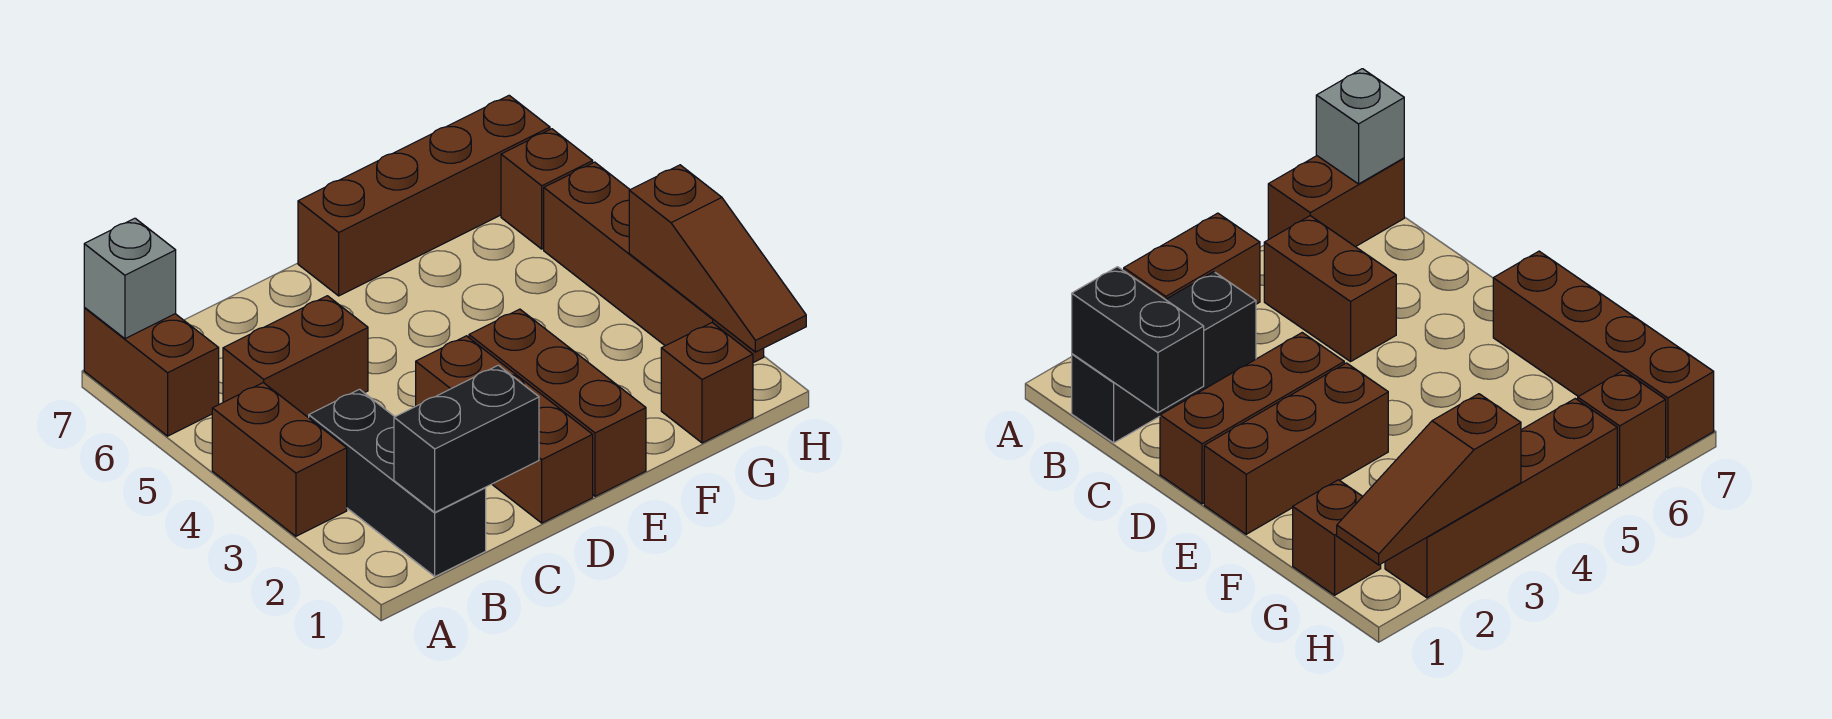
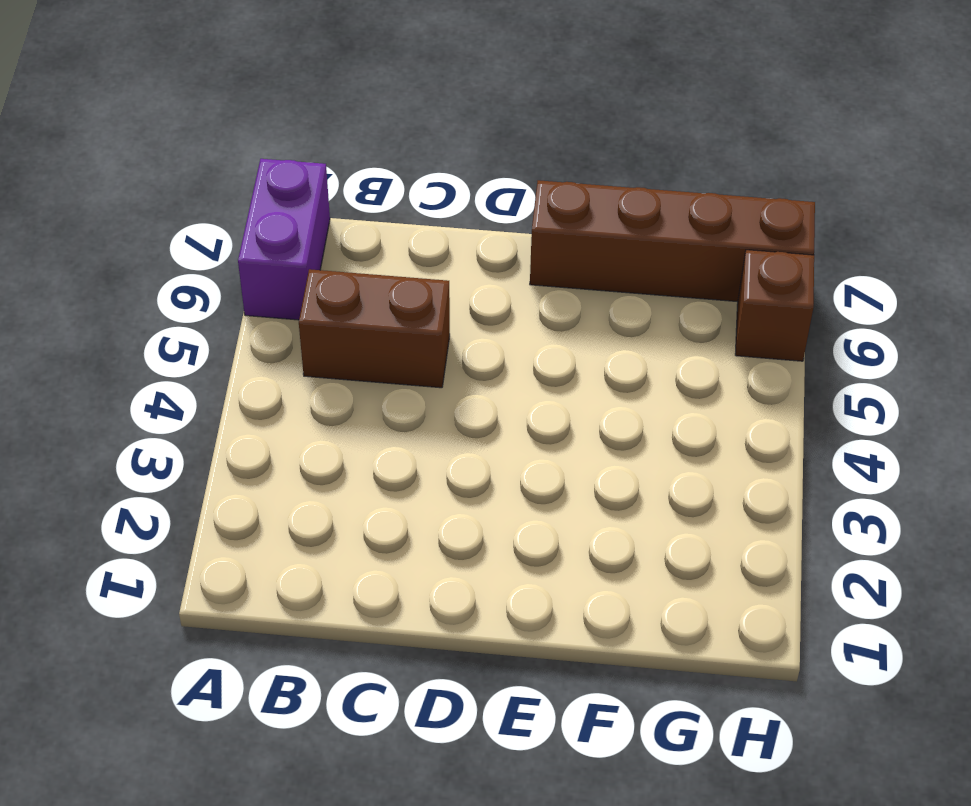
purple 1x2 brick [238,159,330,320] -> brown 1x2 brick [84,308,219,436]
none -> brown 1x2 brick [212,383,347,536]
none -> black 1x3 brick [309,389,486,576]
none -> brown 1x3 brick [416,336,593,523]

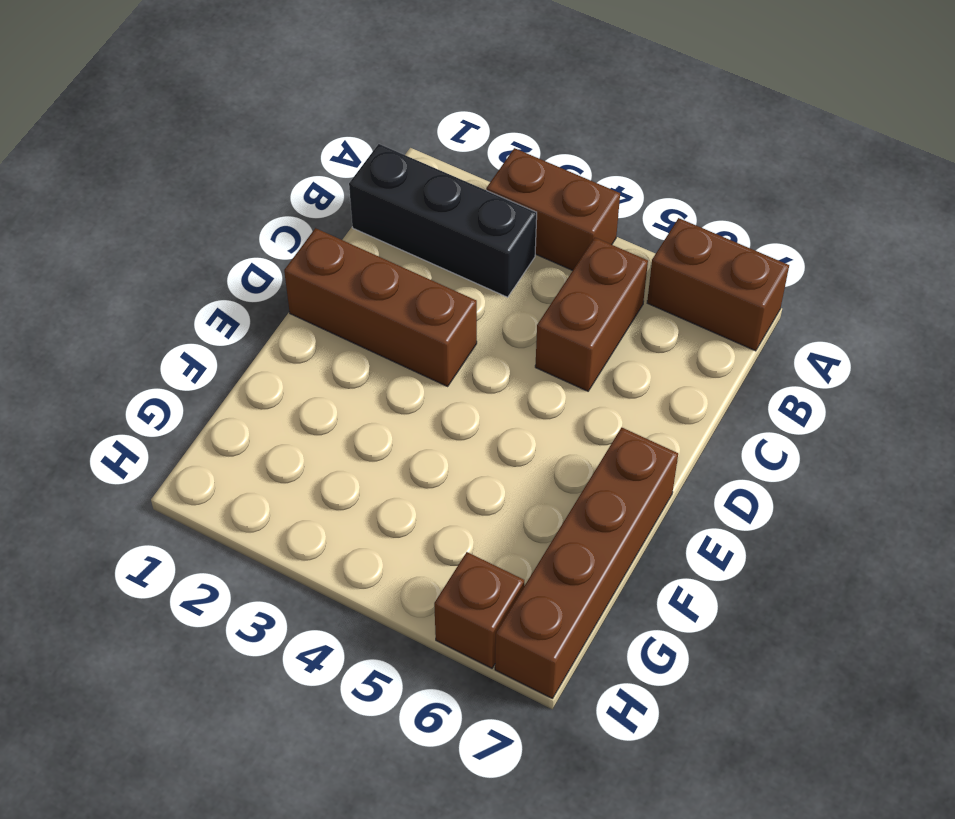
none -> brown 1x3 brick [469,309,646,496]
none -> brown 1x1 brick [661,323,753,443]
none -> brown 1x4 brick [544,162,764,363]

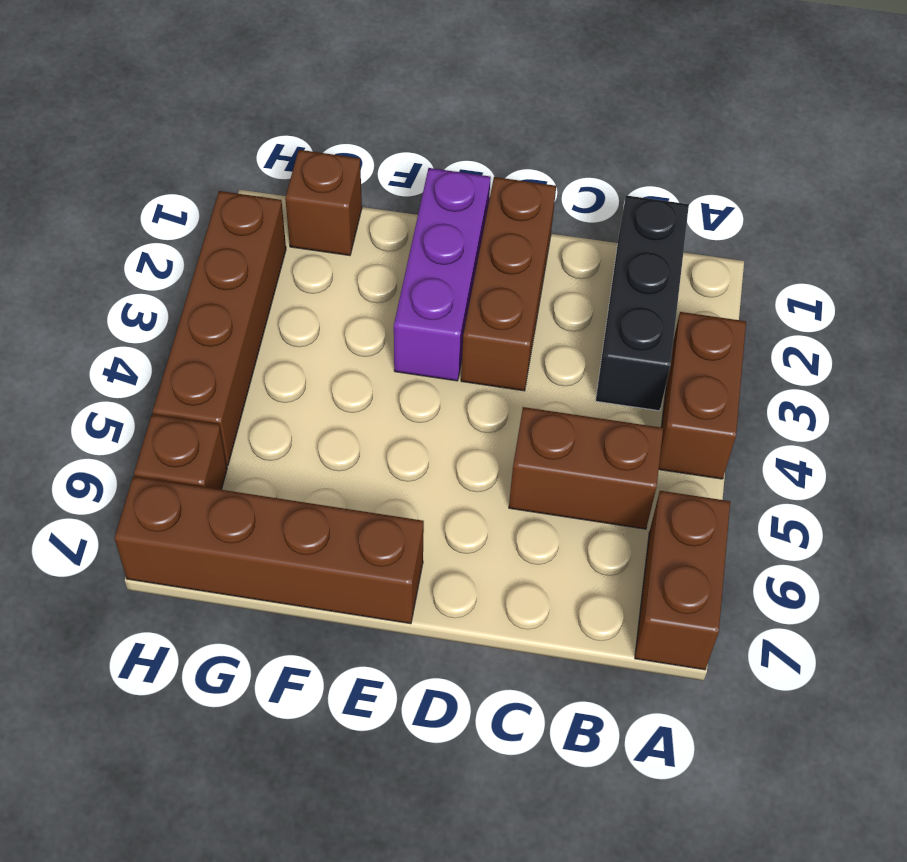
purple 1x3 brick [394,168,491,381] -> brown 1x3 brick [469,309,646,496]
none -> grey 1x1 brick [84,218,176,339]
none -> black 1x2 brick [394,365,539,512]
none -> brown 1x3 slope [629,165,806,352]

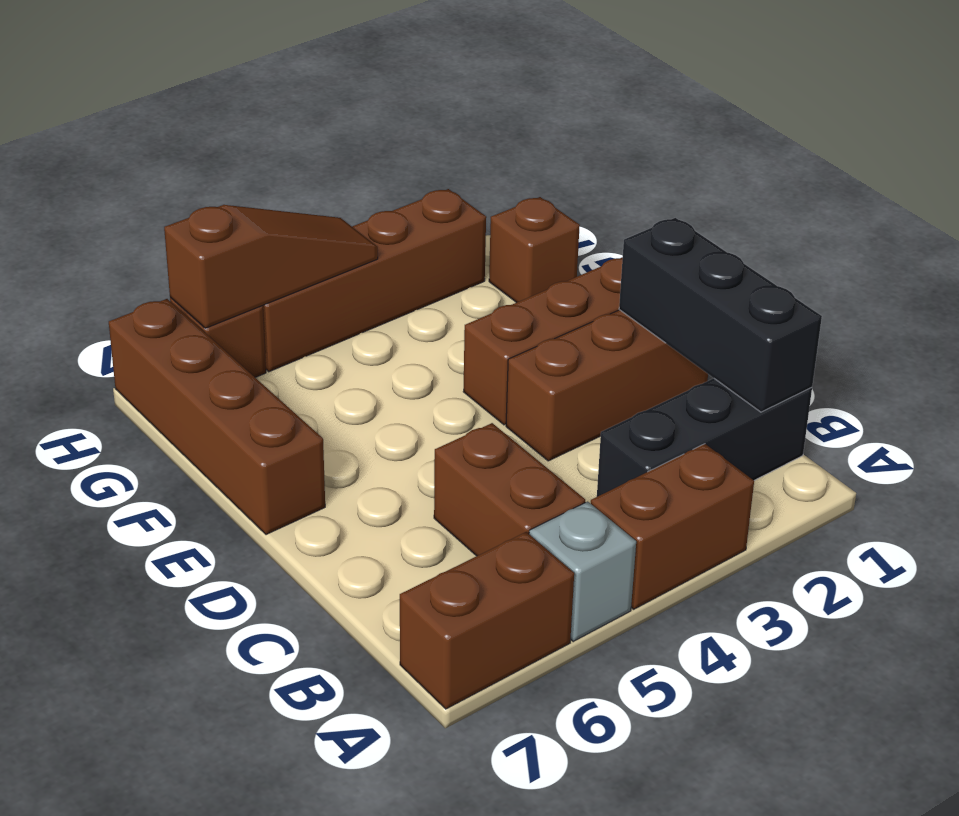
grey 1x1 brick [529,502,636,641] -> grey 1x1 brick moved to [84,218,176,339]
black 1x3 brick [619,218,822,412] -> black 1x2 brick [394,365,539,512]
brown 1x3 slope [164,205,378,328] -> brown 1x3 slope moved to [629,165,806,352]

